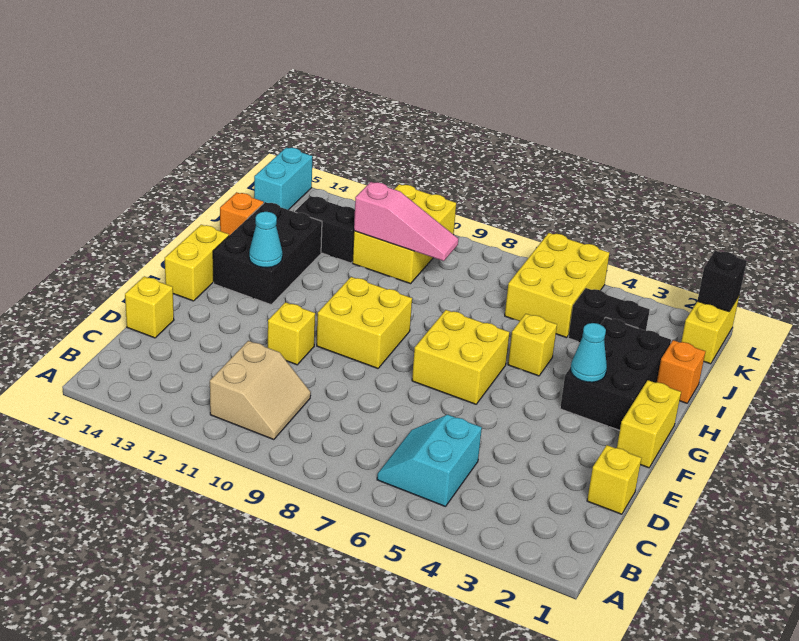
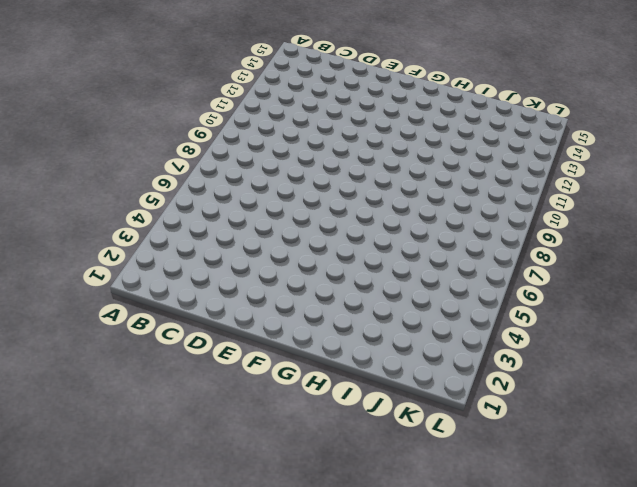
none -> cyan 2x2 slope [377,415,482,507]
none -> tan 2x2 slope [210,341,311,440]
none -> yellow 1x1 brick [587,445,641,514]

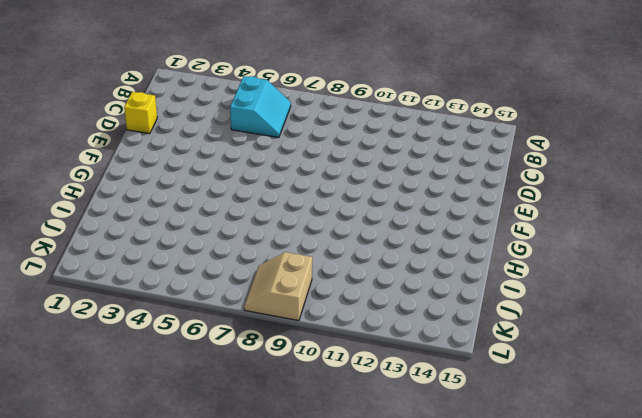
tan 2x2 slope [244,252,312,321] -> tan 2x2 slope moved to [210,341,311,440]
none -> yellow 1x1 brick [125,276,174,338]
none -> yellow 1x1 brick [268,302,315,365]
none -> yellow 1x2 brick [617,380,681,468]

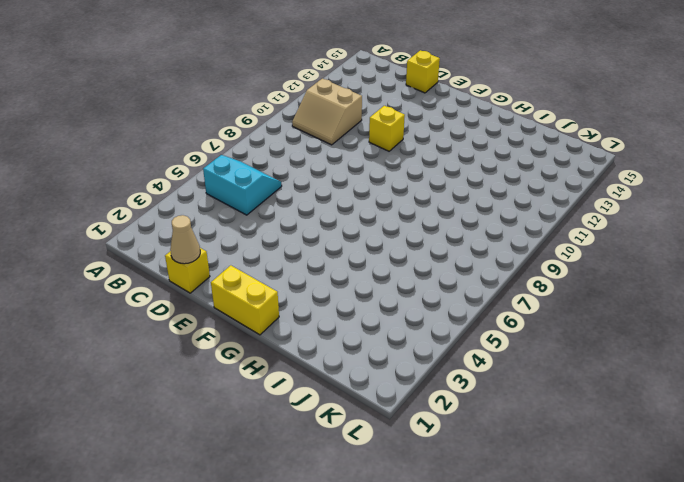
tan 1x1 cone [170,215,200,264] -> none
none -> yellow 2x2 brick [412,310,510,404]
none -> yellow 2x2 brick [317,277,412,368]
none -> yellow 1x2 brick [165,225,229,301]

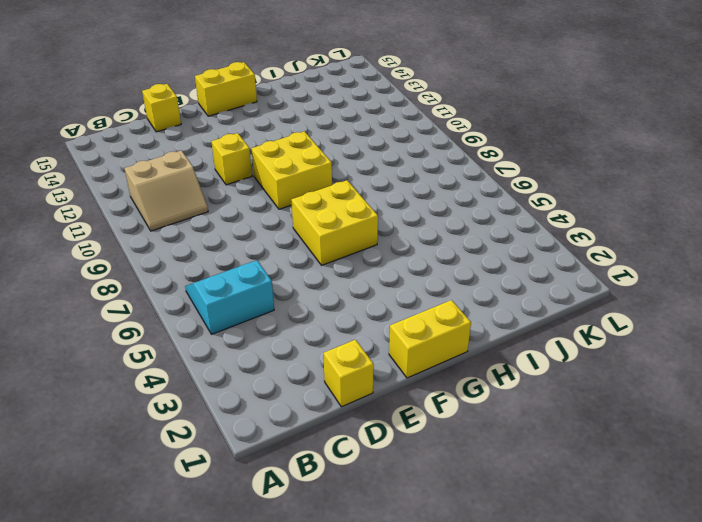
none -> black 2x3 brick [560,317,671,430]
none -> black 2x3 brick [213,202,322,305]
none -> yellow 1x1 brick [508,314,557,376]

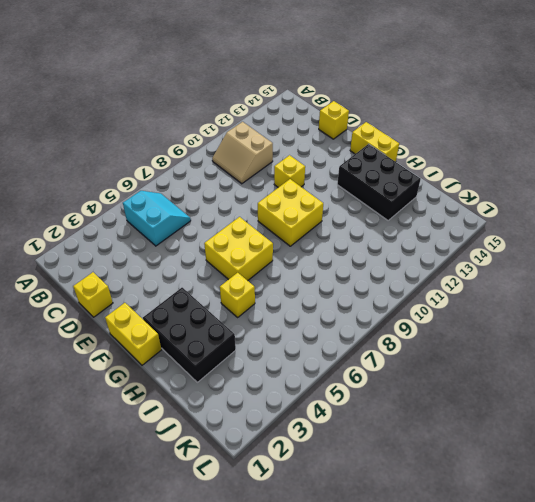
none -> orange 1x1 brick [657,340,706,403]
none -> orange 1x1 brick [220,192,264,235]
none -> black 1x2 brick [568,288,650,342]

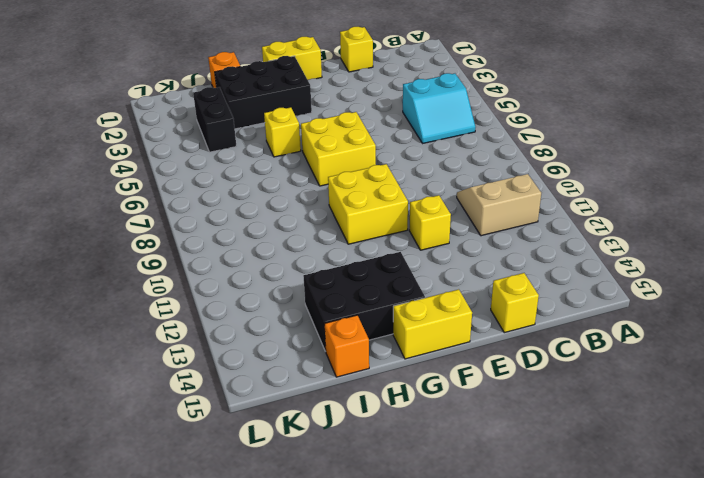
none -> yellow 2x3 brick [505,233,610,338]
none -> yellow 2x3 brick [352,184,456,284]
none -> black 1x2 brick [295,196,355,263]

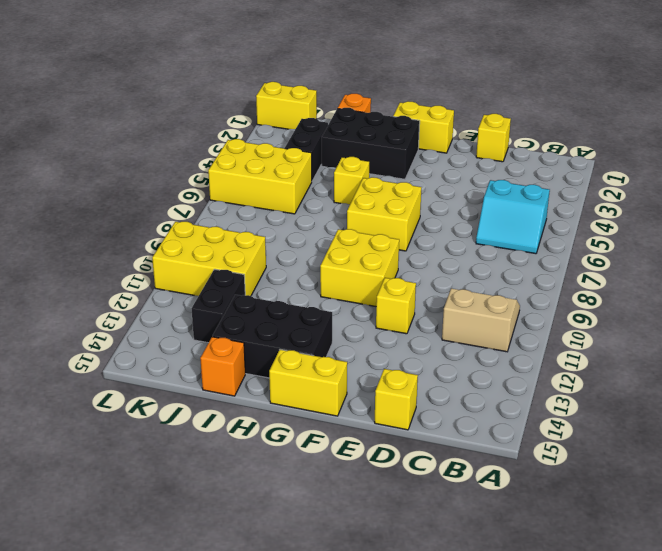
none -> cyan 1x2 brick [254,147,313,210]
none -> cyan 1x1 cone [571,323,607,382]
none -> cyan 1x1 cone [249,212,282,268]

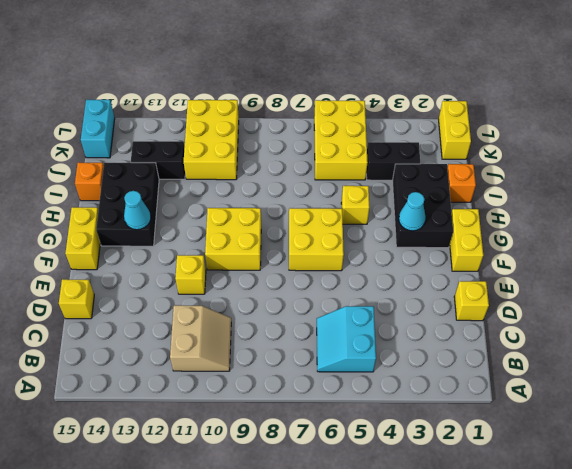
none -> pink 1x3 slope [354,182,458,261]
none -> black 1x1 brick [697,251,747,311]

